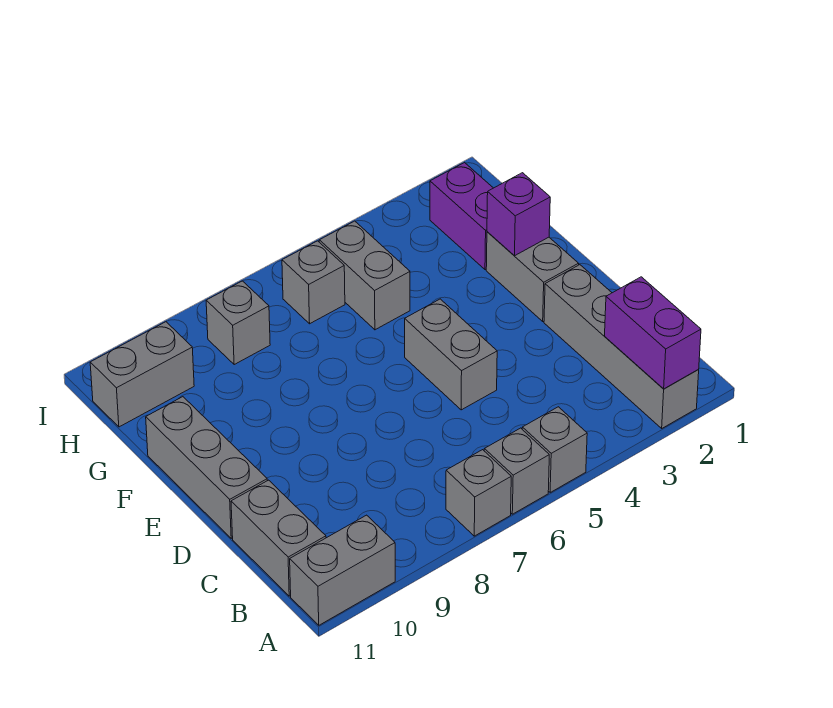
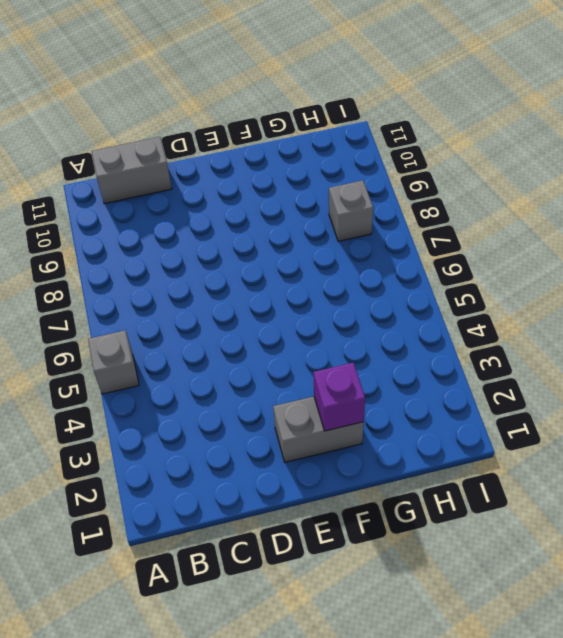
none -> grey 1x4 brick [544,265,699,428]
none -> grey 1x1 brick [484,428,549,514]
none -> grey 1x1 brick [446,450,511,536]

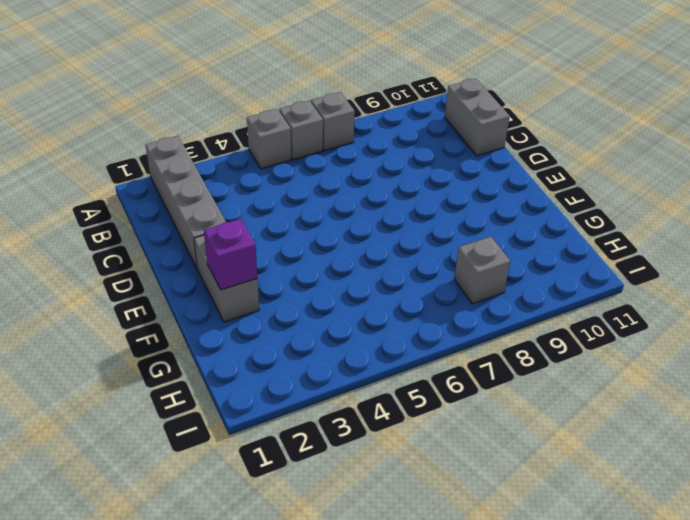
none -> grey 1x2 brick [290,515,395,625]
none -> grey 1x2 brick [405,299,497,410]
none -> grey 1x3 brick [146,397,267,538]

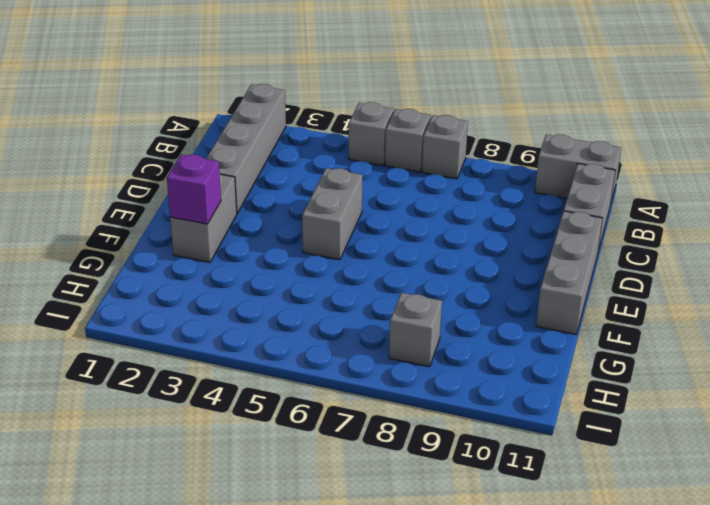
none -> purple 1x2 brick [430,163,493,270]
none -> grey 1x2 brick [319,221,410,330]
none -> grey 1x1 brick [282,241,345,324]

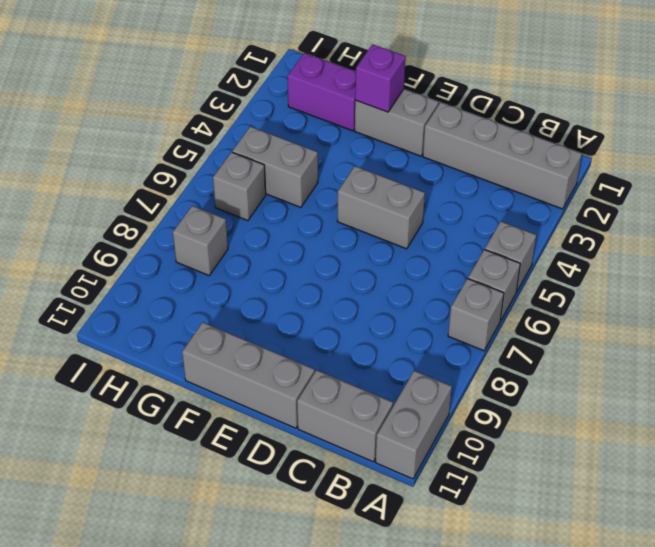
none -> grey 1x2 brick [90,322,194,427]
none -> purple 1x2 brick [605,277,701,389]

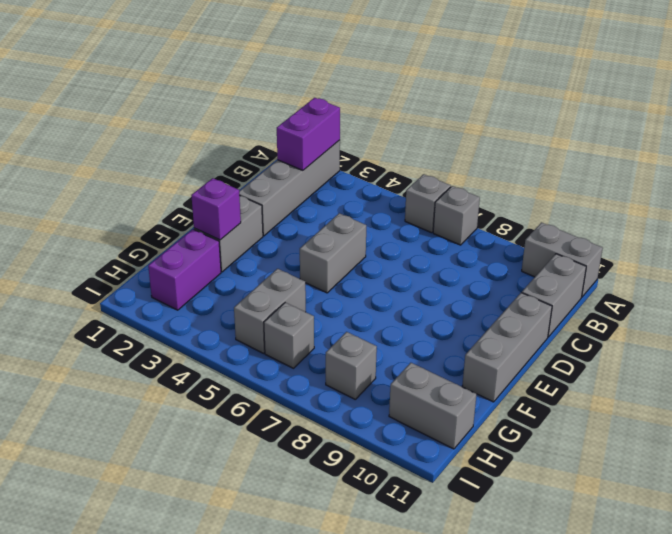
none -> grey 1x1 brick [522,407,587,492]

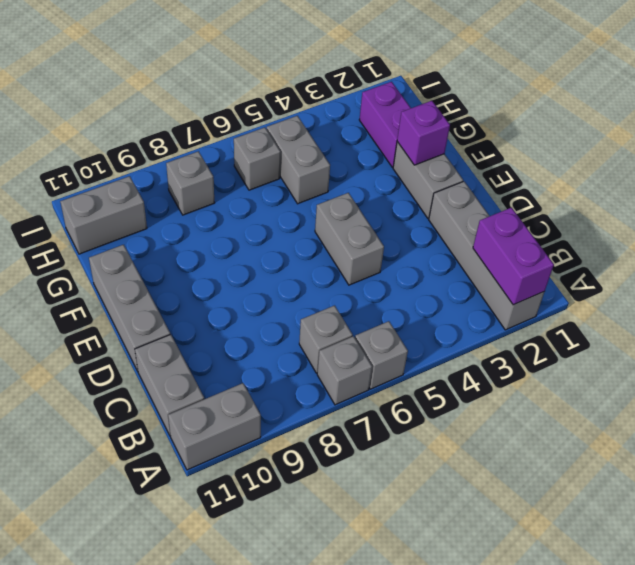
grey 1x1 brick [299,306,353,373] -> grey 1x1 brick moved to [522,407,587,492]

